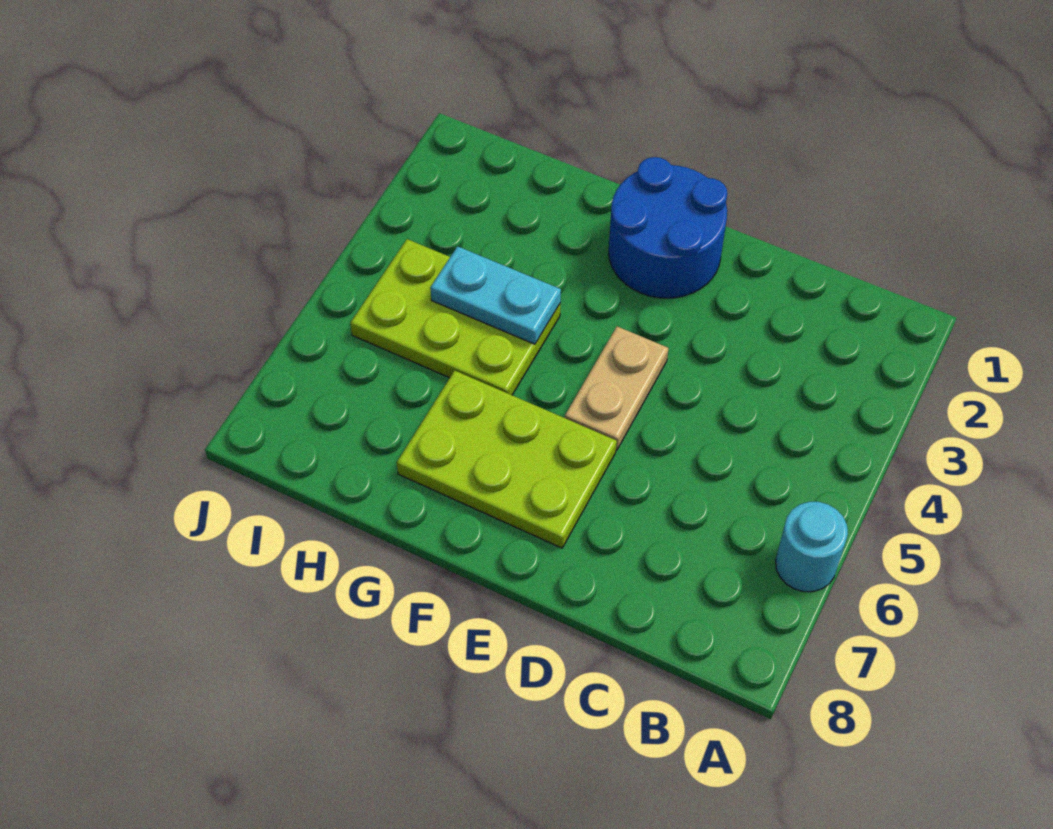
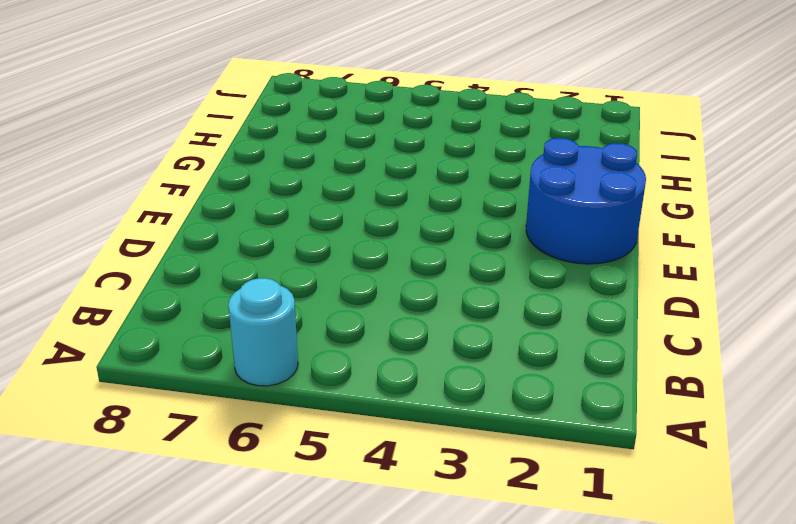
none -> tan 1x2 plate [565,327,669,450]
none -> lime 2x3 plate [397,371,617,548]

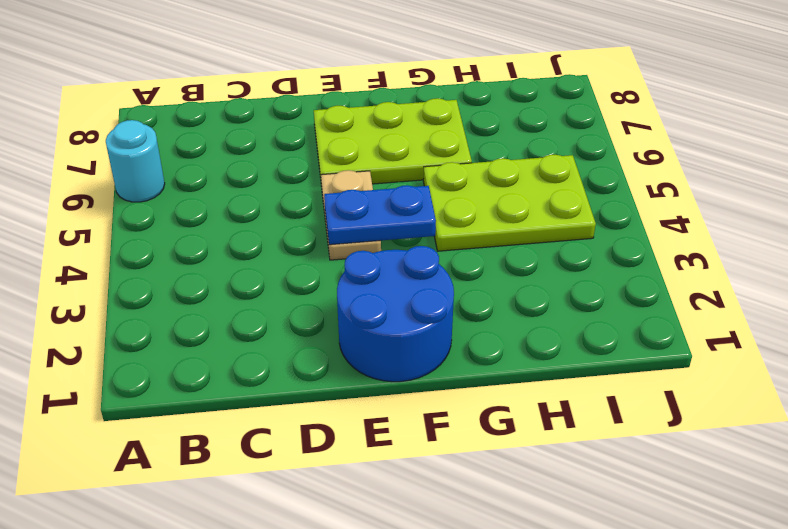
blue 1x2 plate [324,185,436,245] -> none
none -> cyan 1x2 plate [430,246,561,344]

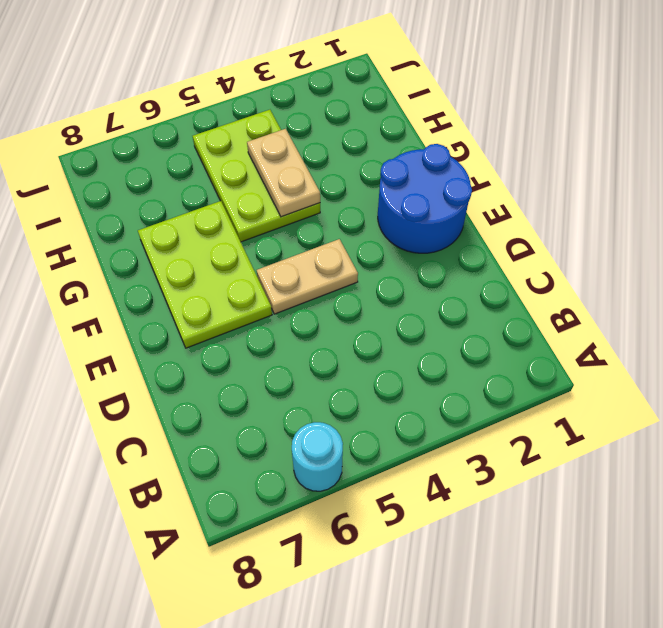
tan 1x2 plate [247,129,320,217] -> cyan 1x2 plate [430,246,561,344]

